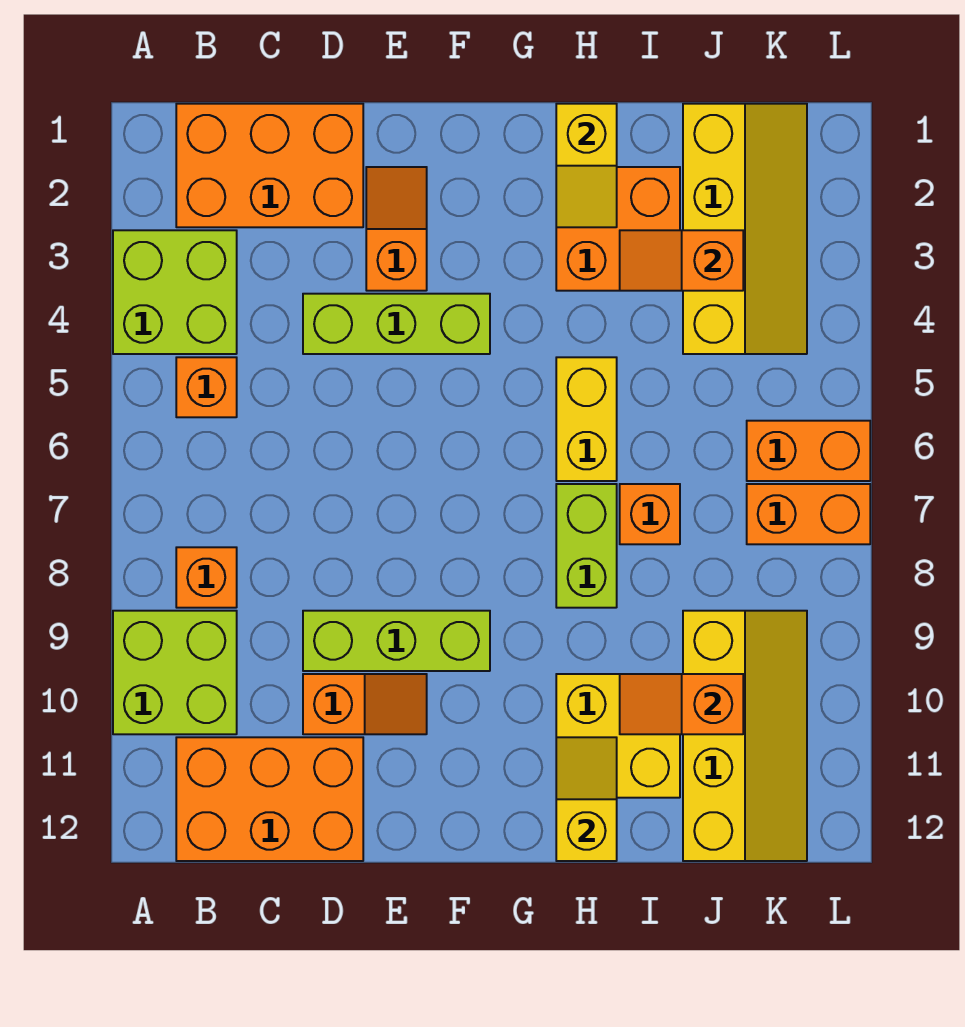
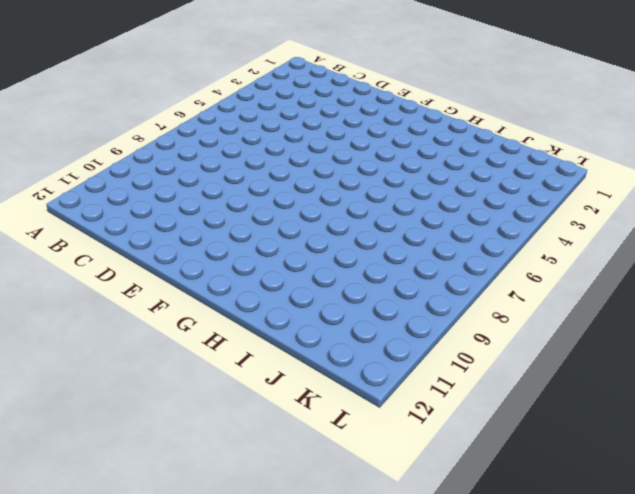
none -> lime 2x2 brick [113,230,237,354]
none -> lime 2x2 brick [113,611,237,734]
none -> orange 2x3 brick [176,104,363,227]

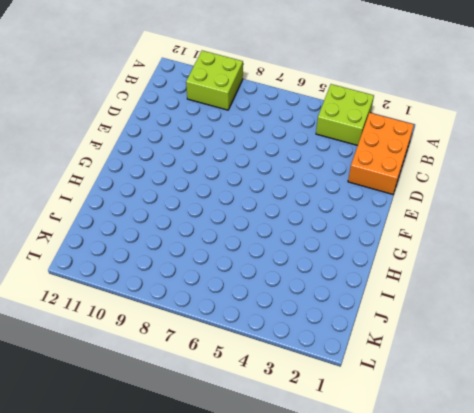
none -> orange 1x1 brick [176,357,237,417]
none -> orange 1x1 brick [176,547,237,608]
none -> orange 2x3 brick [176,737,363,861]

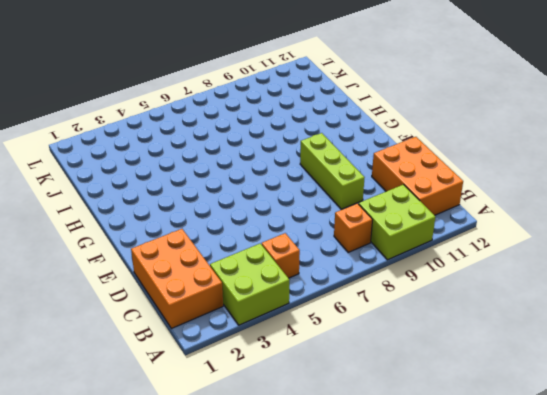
none -> lime 1x3 brick [303,294,490,354]
none -> orange 1x2 slope [303,674,427,734]
none -> orange 1x2 slope [366,167,427,291]

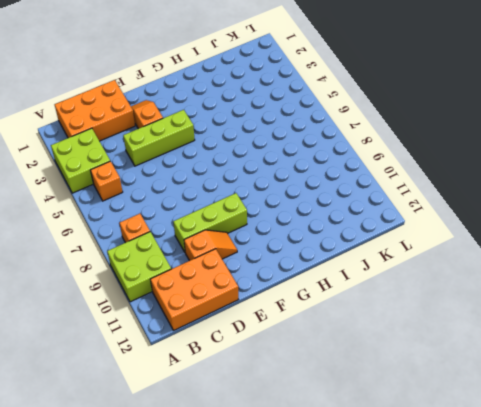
none -> orange 2x2 brick [556,167,680,291]
none -> yellow 1x2 brick [556,357,617,481]
none -> lime 1x2 brick [556,484,617,608]

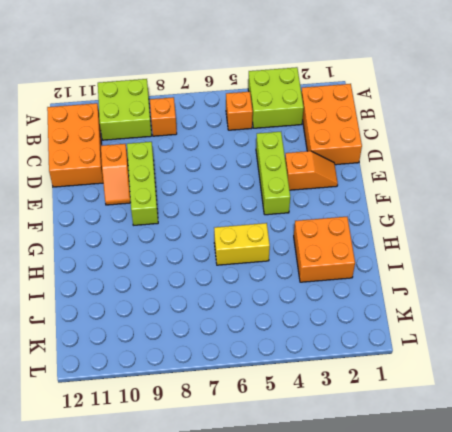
none -> lime 1x2 brick [556,484,617,608]
none -> yellow 2x2 brick [556,674,680,798]
none -> orange 1x1 brick [620,484,680,544]

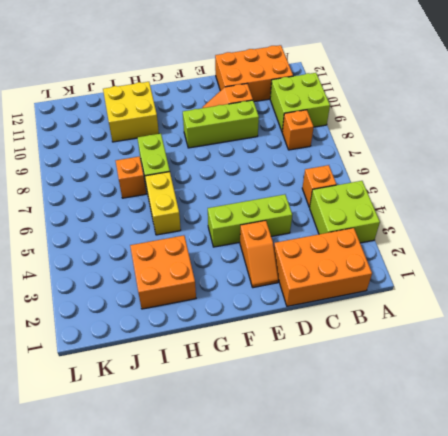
none -> yellow 2x4 slope [683,104,807,354]
none -> yellow 2x4 slope [683,611,807,861]
none -> orange 1x2 brick [747,421,870,481]

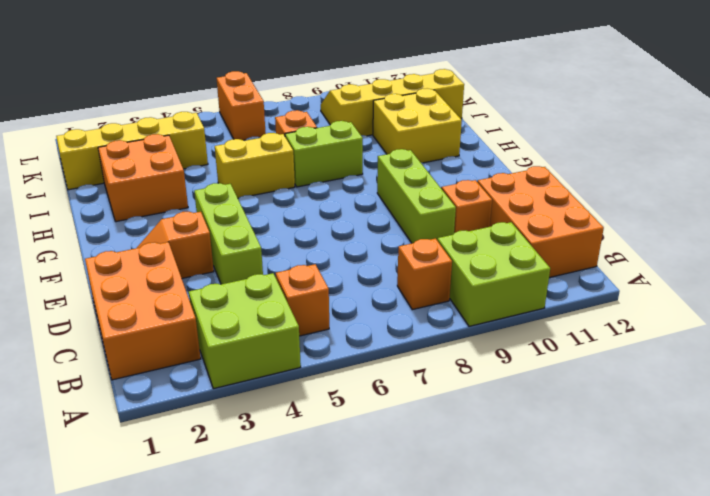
none -> orange 1x2 brick [747,484,870,544]
none -> yellow 1x2 slope [556,104,617,227]
none -> yellow 1x2 slope [556,737,617,861]

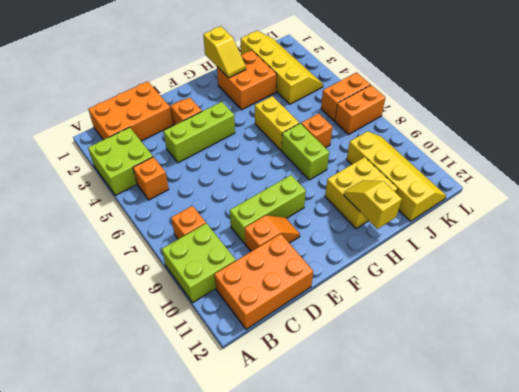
none -> orange 1x2 slope [620,230,743,291]
none -> orange 1x2 slope [620,674,743,734]

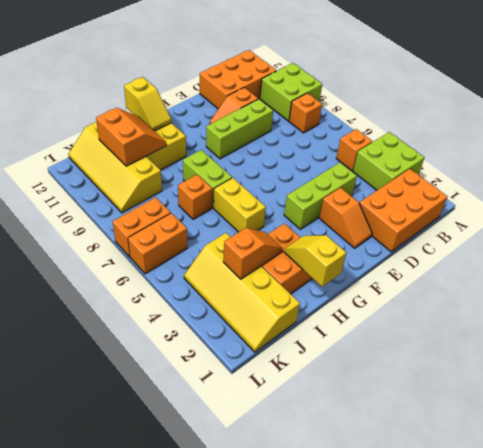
orange 2x2 slope [96,108,166,166] -> orange 1x2 slope [620,674,743,734]

